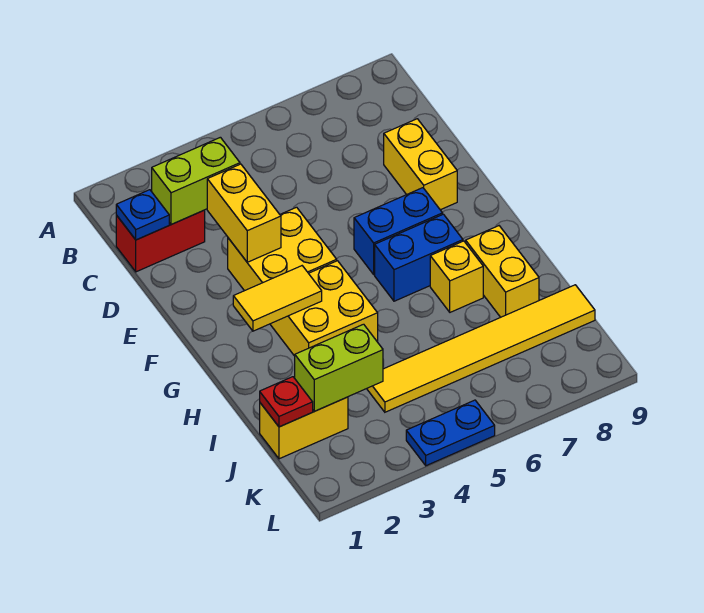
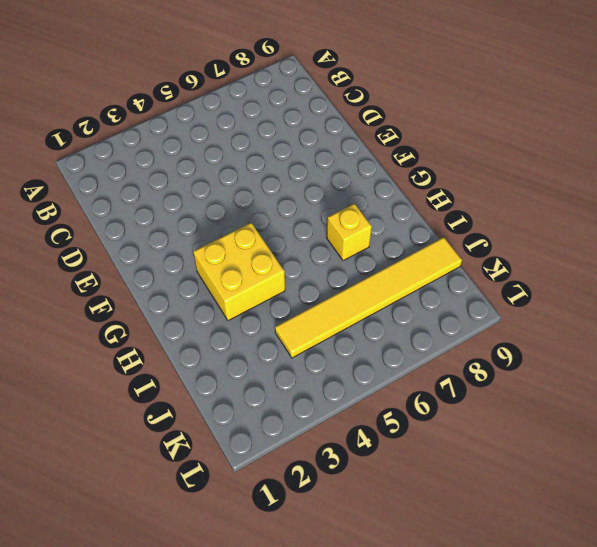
none -> red 1x2 brick [116,210,205,272]
none -> yellow 1x2 brick [384,119,457,210]
none -> yellow 2x2 brick [228,207,337,291]

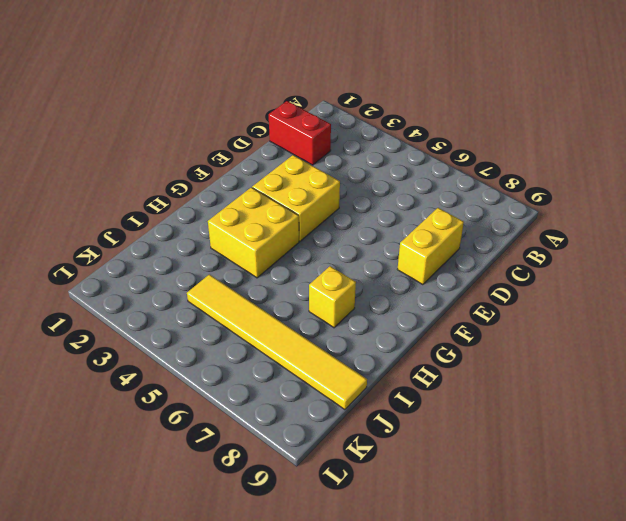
none -> blue 1x2 brick [354,188,443,274]
none -> blue 1x2 brick [375,214,463,301]
none -> yellow 1x2 brick [466,226,539,317]

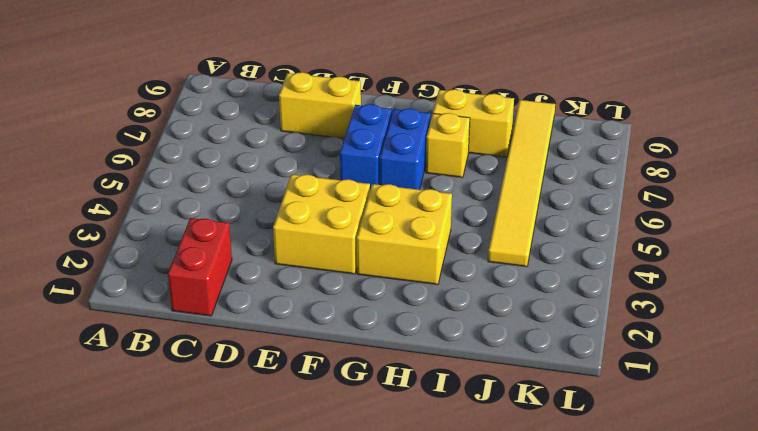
none -> yellow 1x2 brick [260,397,348,459]
none -> blue 1x2 plate [406,400,495,466]
none -> blue 1x1 plate [116,190,169,240]

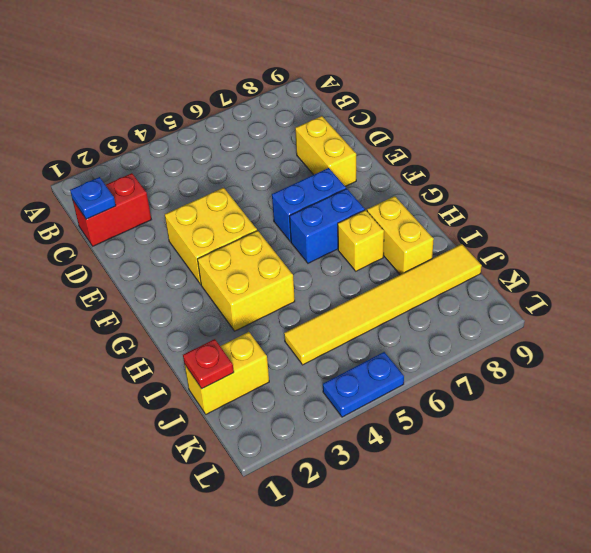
none -> lime 1x2 brick [152,137,240,225]
none -> yellow 1x2 brick [207,164,281,262]
none -> yellow 1x2 tile [233,266,322,331]

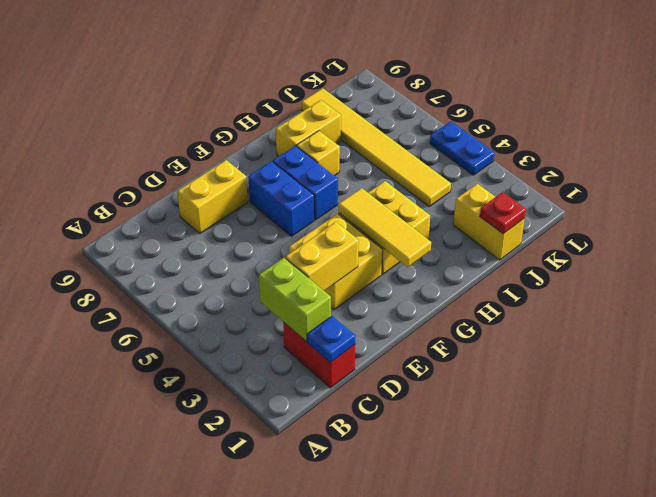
yellow 1x3 tile [339,188,431,267] -> yellow 1x2 tile [233,266,322,331]
none -> lime 1x2 brick [295,324,383,411]

